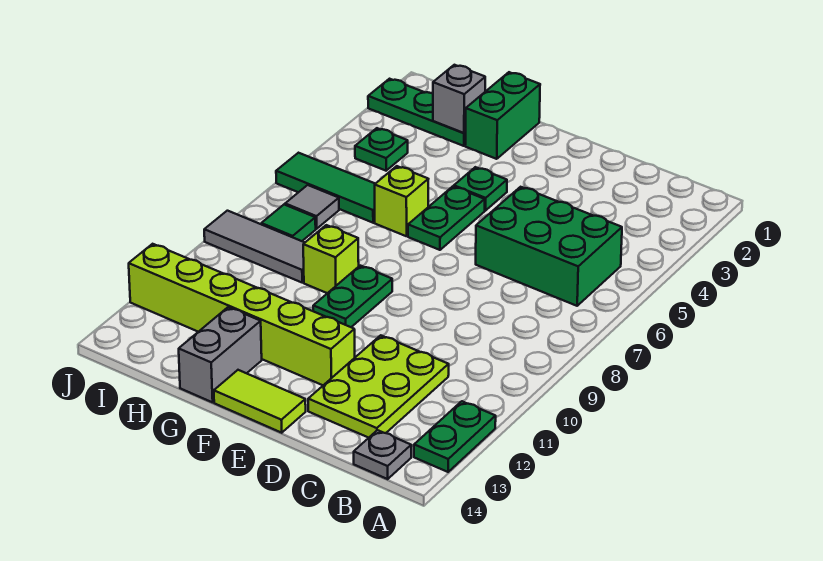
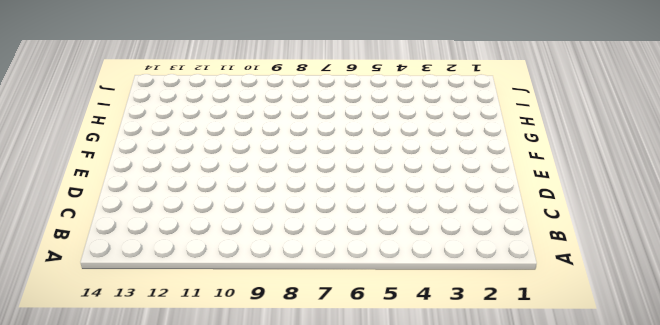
none -> green 1x2 plate [414,401,496,472]
none -> green 2x3 brick [476,187,622,306]
none -> grey 1x1 plate [354,430,411,479]

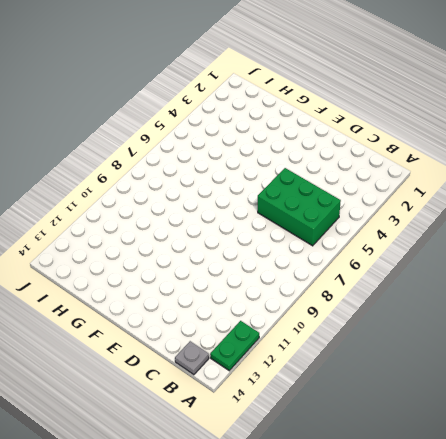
none -> lime 2x3 plate [308,335,449,438]
none -> lime 1x6 brick [129,244,355,385]
none -> lime 1x2 tile [214,370,306,433]

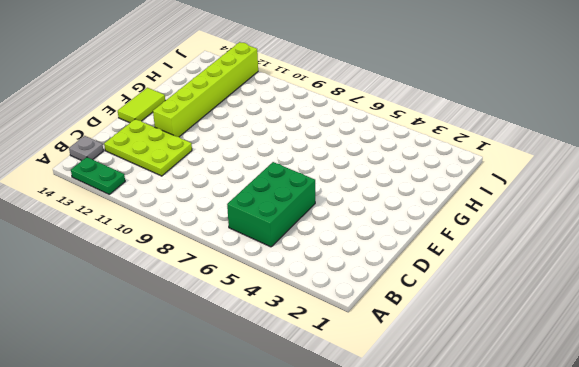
none -> green 1x1 plate [454,167,507,211]
none -> green 1x2 plate [408,186,485,250]
none -> green 1x2 plate [313,266,392,327]

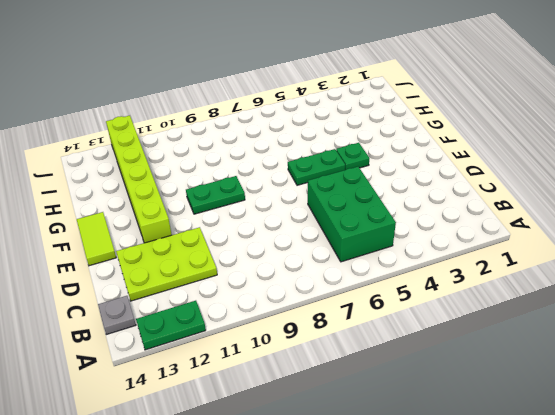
none -> green 1x2 brick [465,72,540,159]
none -> lime 1x1 brick [375,166,428,236]
none -> lime 1x1 brick [303,225,359,293]

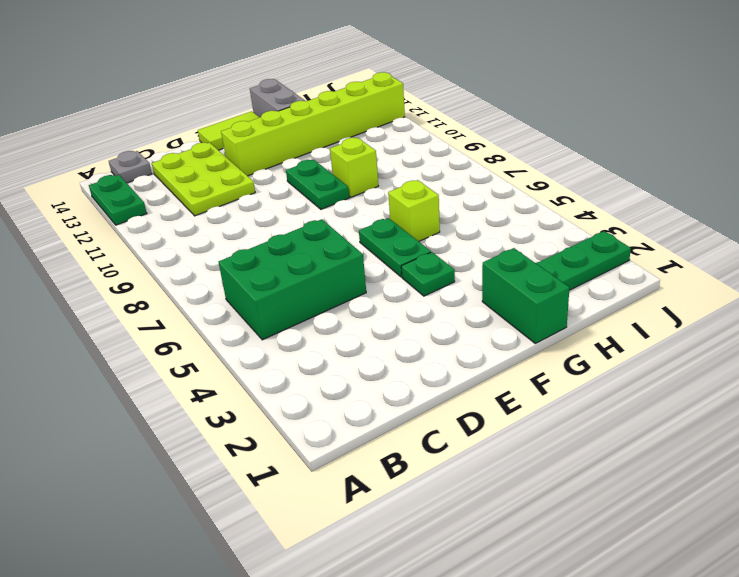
none -> green 1x3 tile [276,153,375,223]
none -> grey 1x3 tile [204,211,305,282]
none -> green 1x1 plate [355,128,408,171]

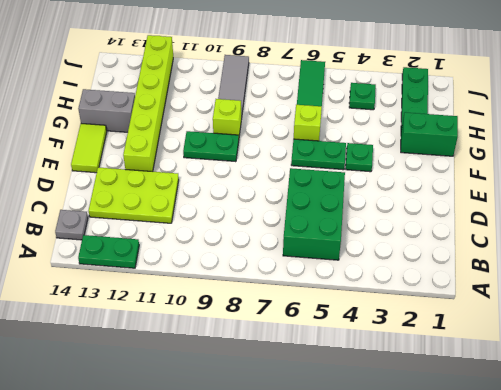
none -> grey 1x1 tile [285,185,339,229]
none -> green 1x1 tile [261,205,316,241]
none -> grey 1x1 brick [433,65,485,133]

